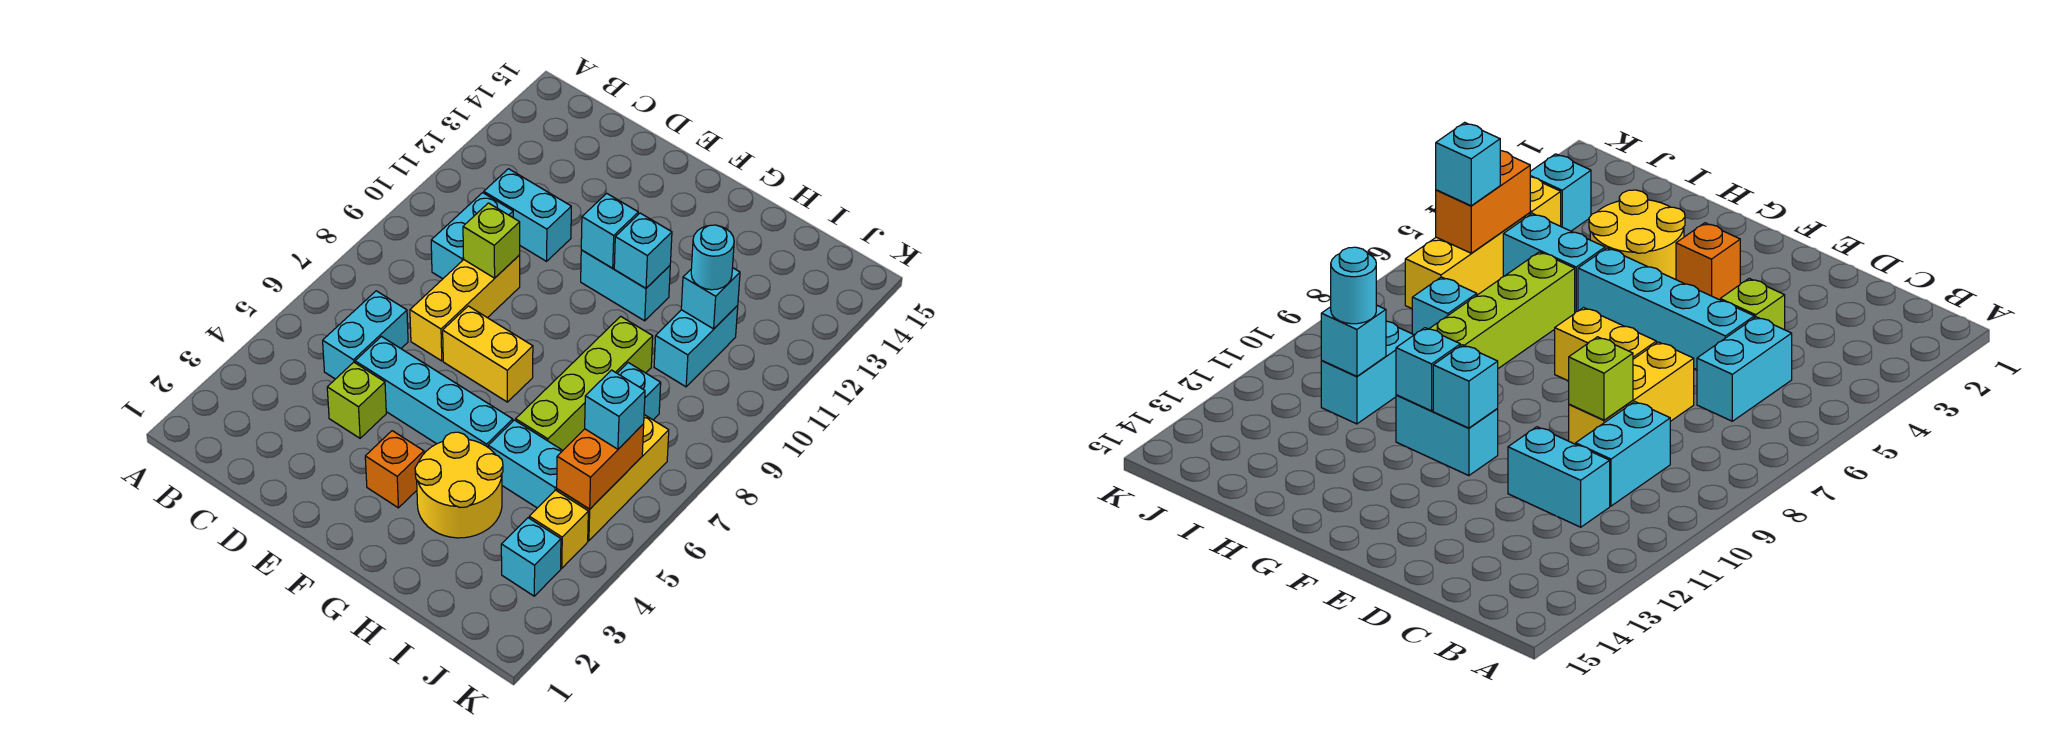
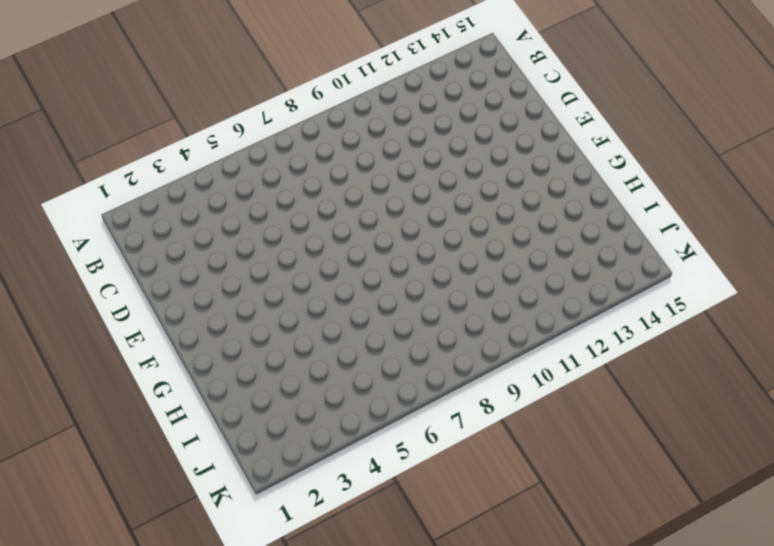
none -> cyan 1x2 brick [323,291,408,379]
none -> cyan 1x2 brick [431,193,513,279]
none -> cyan 1x2 brick [484,169,571,261]

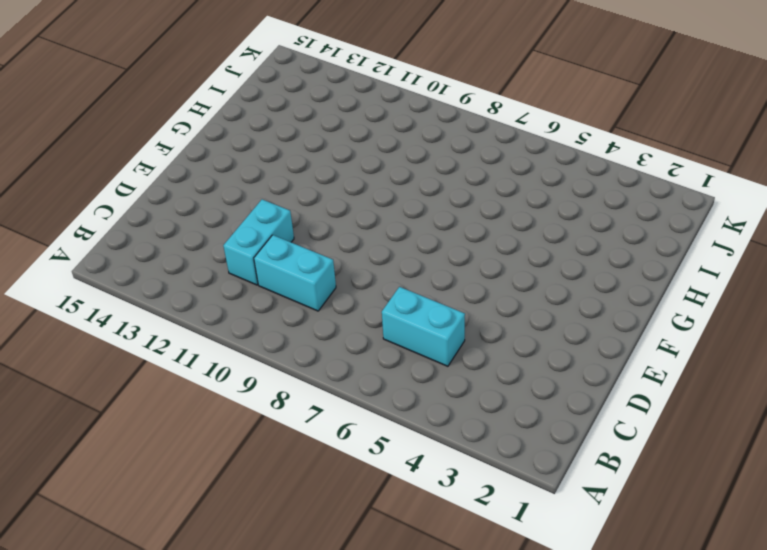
none -> lime 1x1 brick [327,362,386,438]
none -> cyan 1x4 brick [355,337,513,447]
none -> yellow 1x3 brick [410,255,520,361]

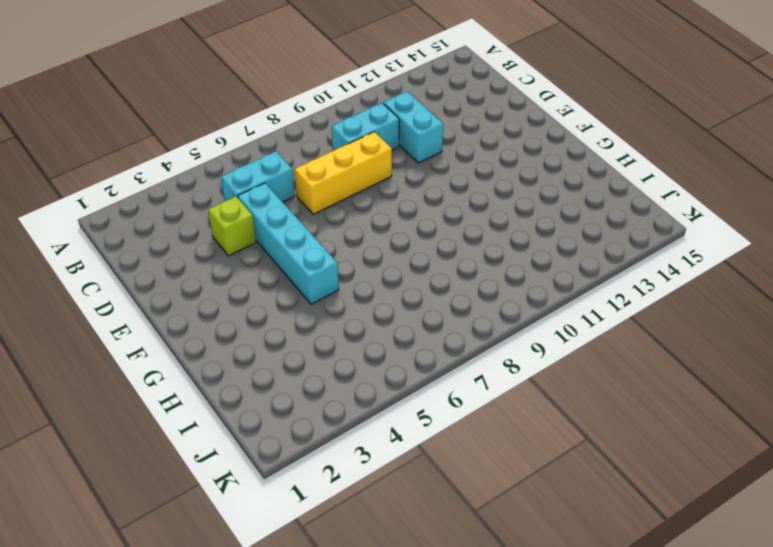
none -> yellow 1x2 brick [443,306,533,402]
none -> orange 1x1 brick [365,431,424,508]
none -> cyan 1x2 brick [581,250,670,321]

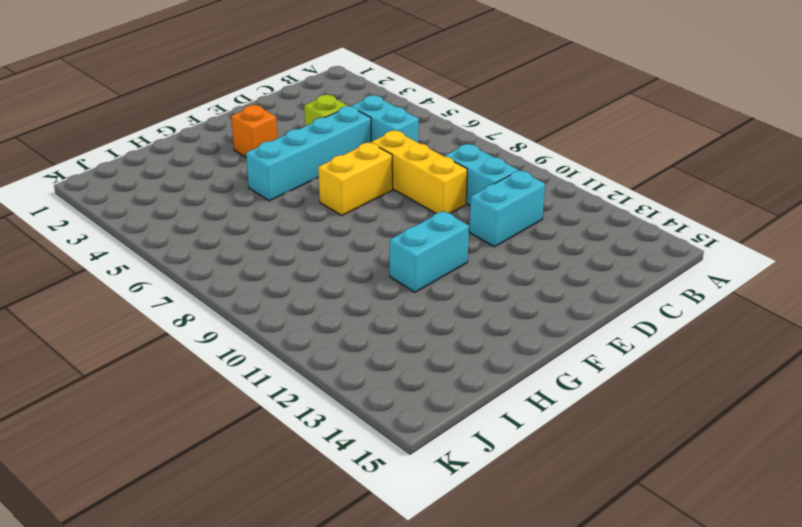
none -> yellow 2x2 round brick [415,432,503,538]
none -> cyan 1x2 brick [488,420,563,508]
none -> lime 1x4 brick [516,316,653,450]

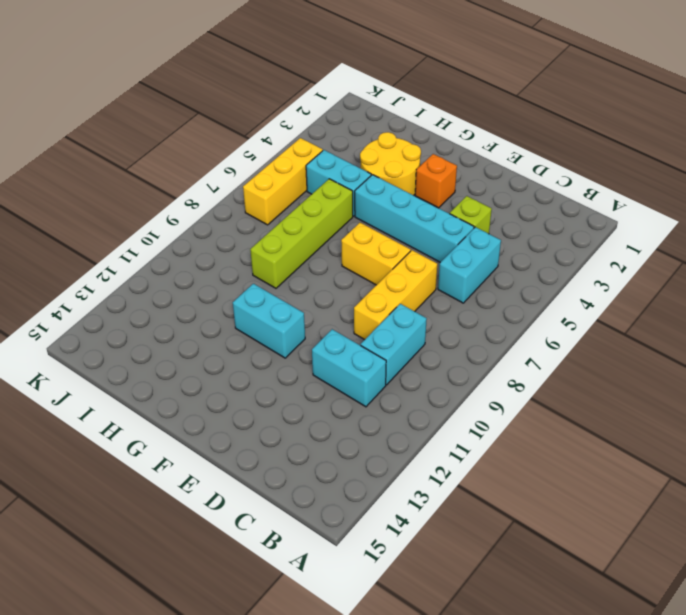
none -> cyan 1x1 brick [617,363,661,420]
none -> cyan 1x2 brick [654,306,738,387]
none -> cyan 1x1 brick [501,518,561,596]

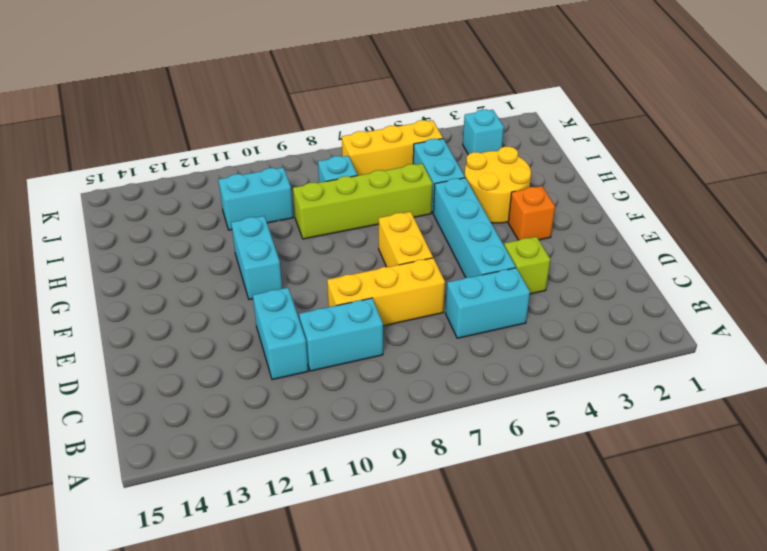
none -> yellow 1x1 brick [529,490,588,568]
none -> lime 1x1 brick [463,203,520,278]
none -> cyan 1x1 brick [581,193,638,268]

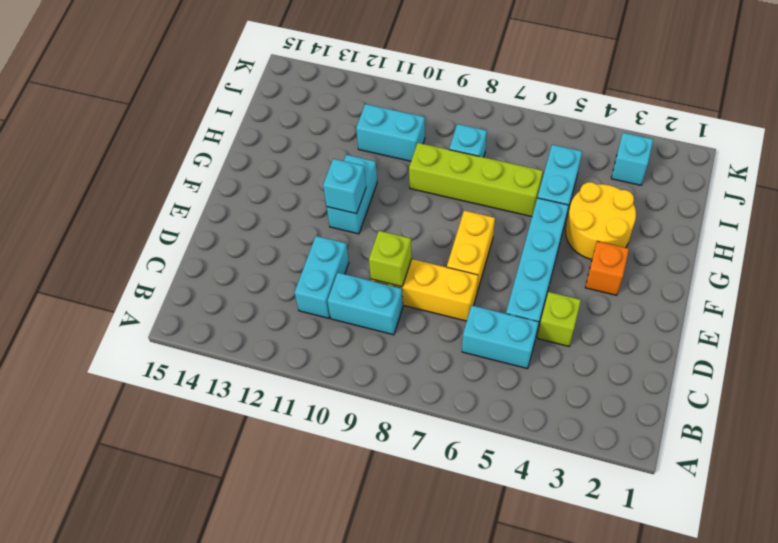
none -> yellow 1x1 brick [529,490,588,568]
none -> yellow 1x3 brick [557,415,669,541]
none -> cyan 1x1 brick [614,213,672,288]

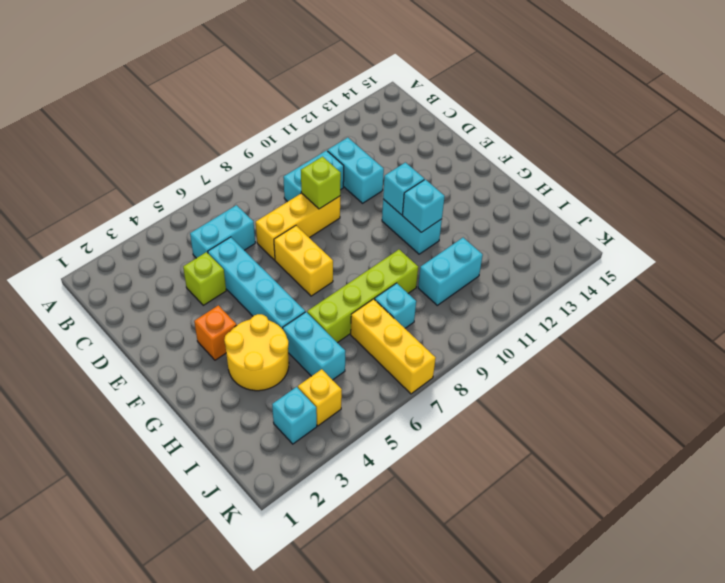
yellow 1x3 brick [351,299,436,394] -> yellow 1x3 brick turned to [557,415,669,541]
none -> cyan 1x1 brick [681,268,740,329]
none -> orange 1x2 brick [557,424,644,509]
none -> cyan 1x1 round brick [691,225,734,290]

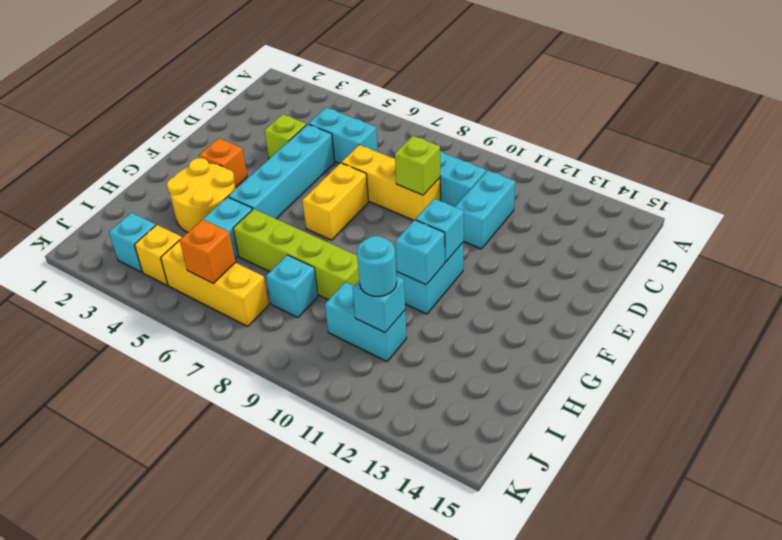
orange 1x1 brick [180,219,235,283] -> orange 1x2 brick [557,424,644,509]
none -> cyan 1x1 brick [585,370,645,449]

